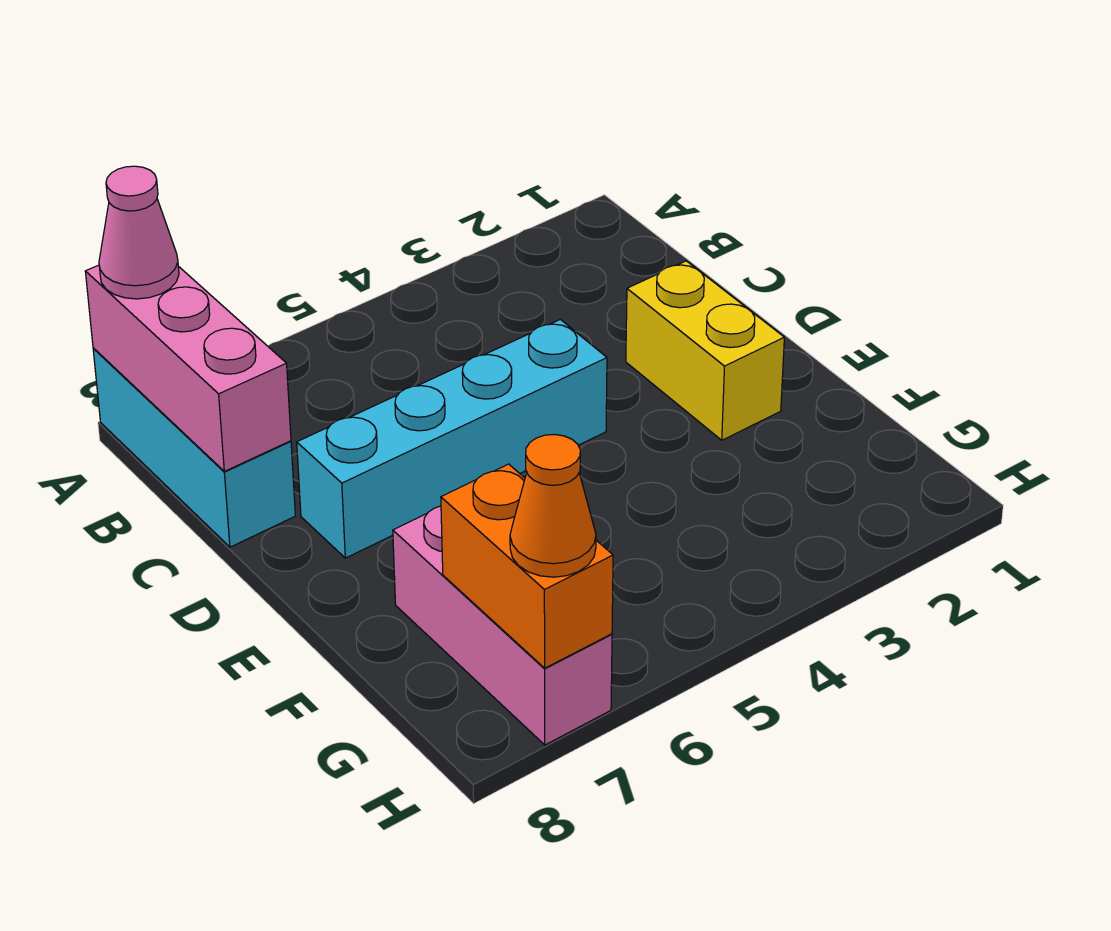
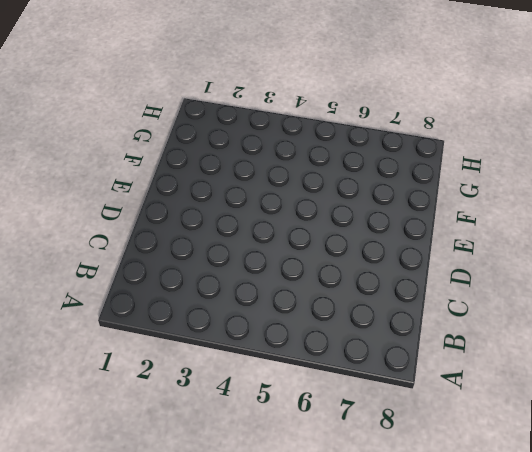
none -> cyan 1x3 brick [93,348,295,547]
none -> yellow 1x2 brick [626,261,784,440]

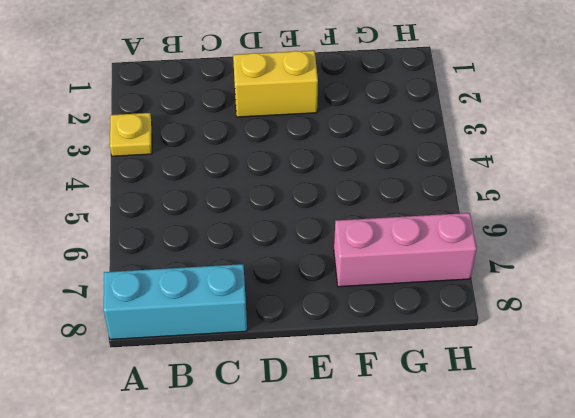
yellow 1x1 plate [110,113,152,156] -> none
none -> cyan 1x4 brick [297,319,607,558]
none -> pink 1x3 brick [85,265,291,471]

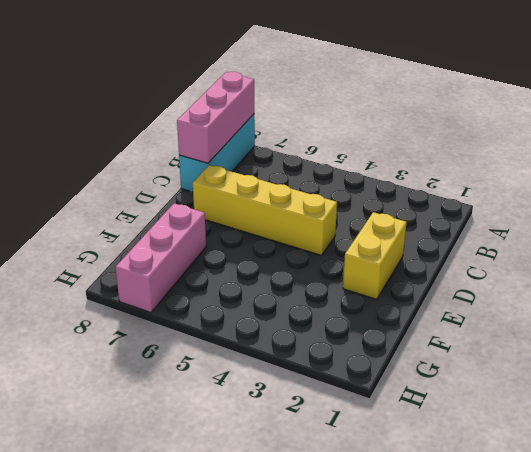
yellow 1x4 brick [193,165,337,255] -> cyan 1x4 brick [297,319,607,558]
none -> orange 1x2 brick [441,464,613,668]
none -> pink 1x1 cone [99,166,179,299]

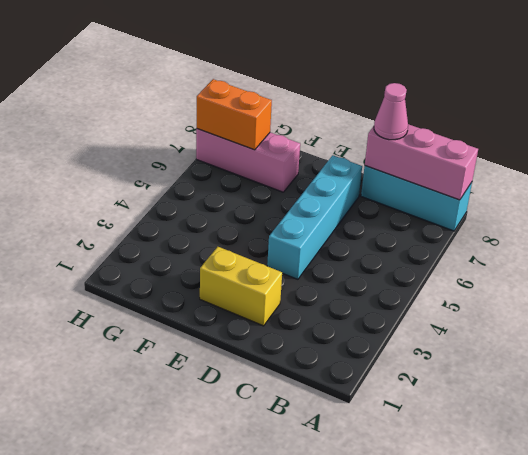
pink 1x1 cone [374,83,408,140] -> pink 1x1 cone moved to [99,166,179,299]
none -> orange 1x1 cone [510,434,596,577]

